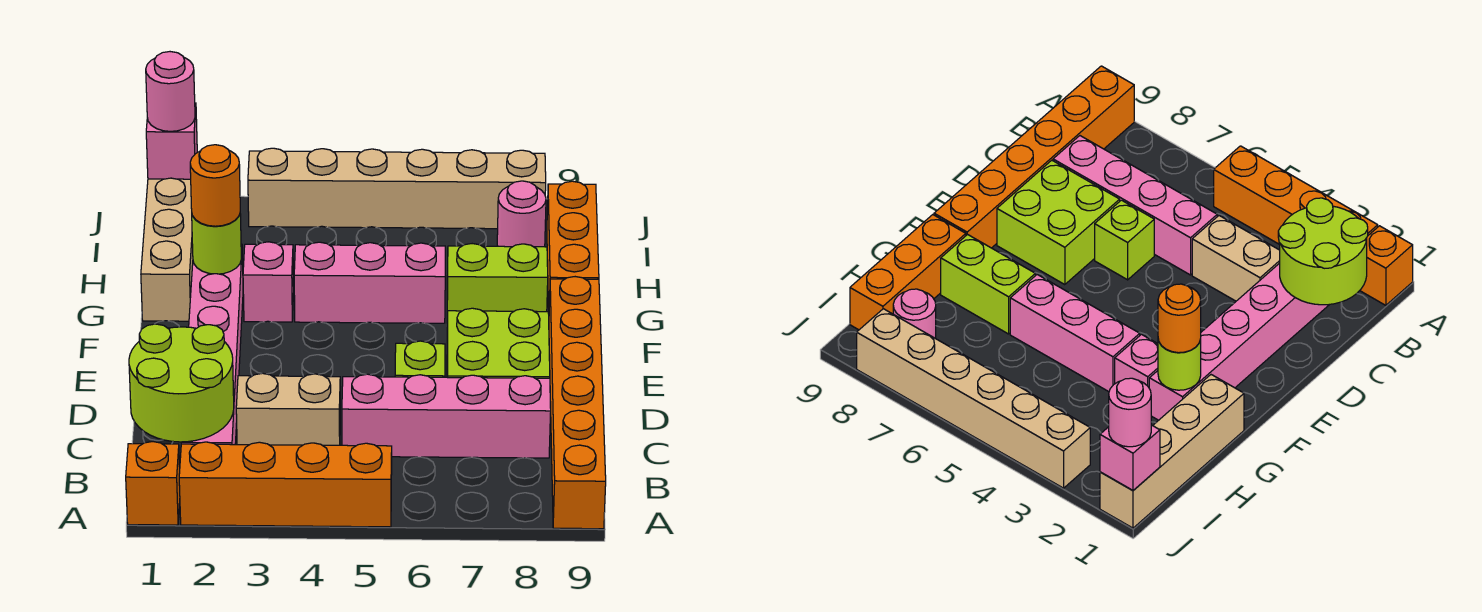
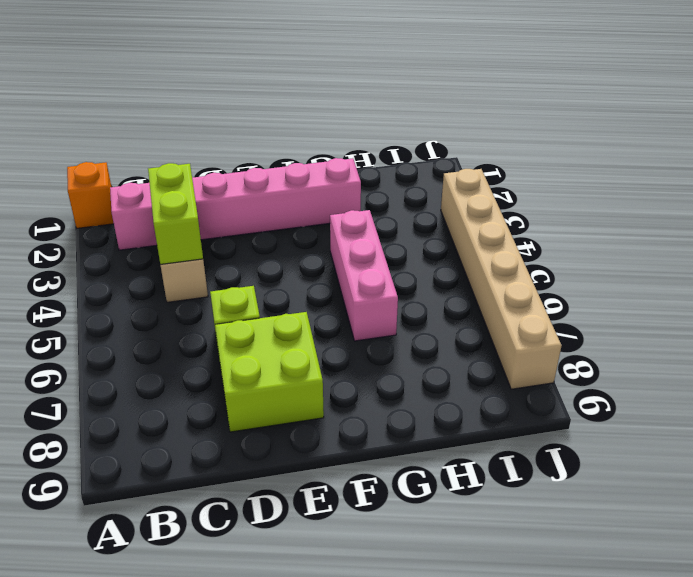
lime 1x2 brick [148,163,203,264] -> lime 1x2 brick moved to [447,244,548,323]
none -> orange 1x4 brick [179,442,392,527]
none -> orange 1x6 brick [549,277,606,529]
none -> pink 1x4 brick [342,374,551,458]

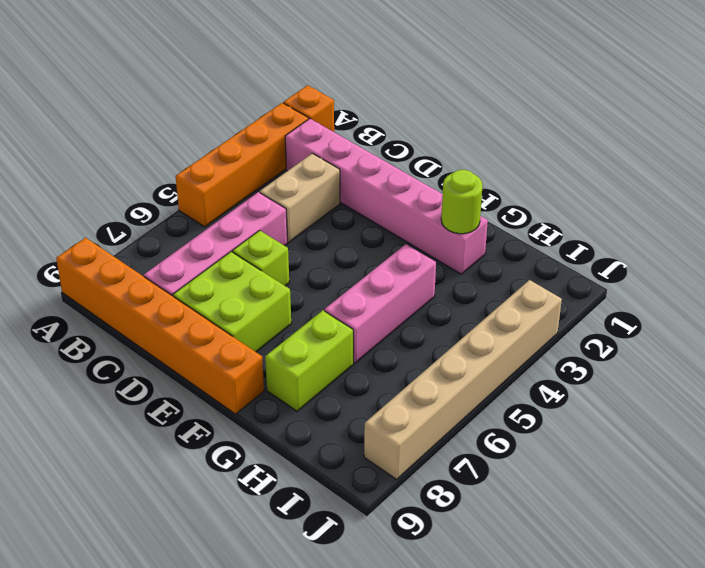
none -> tan 1x4 brick [141,178,193,321]
none -> pink 1x1 brick [243,242,294,322]
none -> orange 1x3 brick [547,181,599,307]

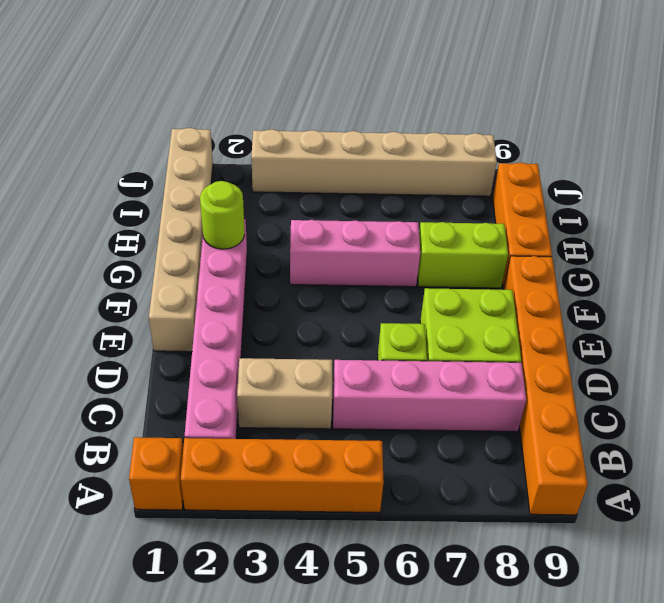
tan 1x6 brick [149,128,213,352] -> tan 1x4 brick [141,178,193,321]
none -> pink 1x1 brick [243,242,294,322]
none -> pink 1x1 round brick [497,181,546,247]
none -> lime 2x2 round brick [129,324,234,442]

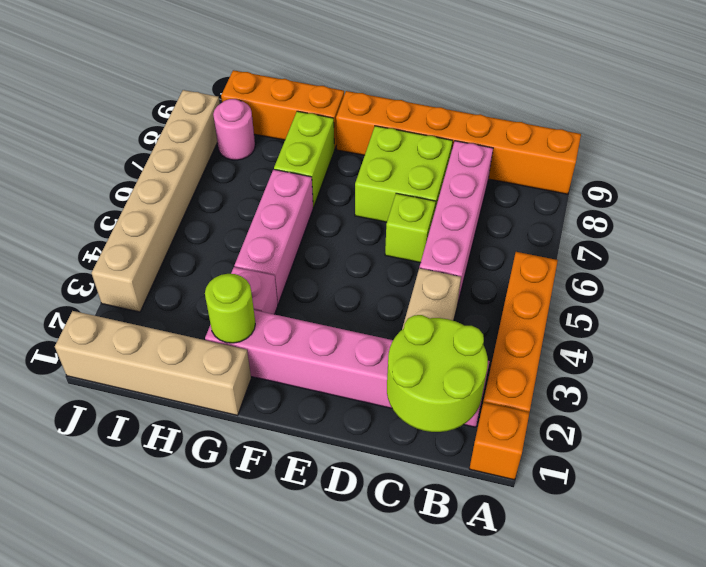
none -> pink 1x1 brick [146,103,197,179]
none -> orange 1x1 round brick [190,145,240,226]
none -> pink 1x1 round brick [146,52,195,131]

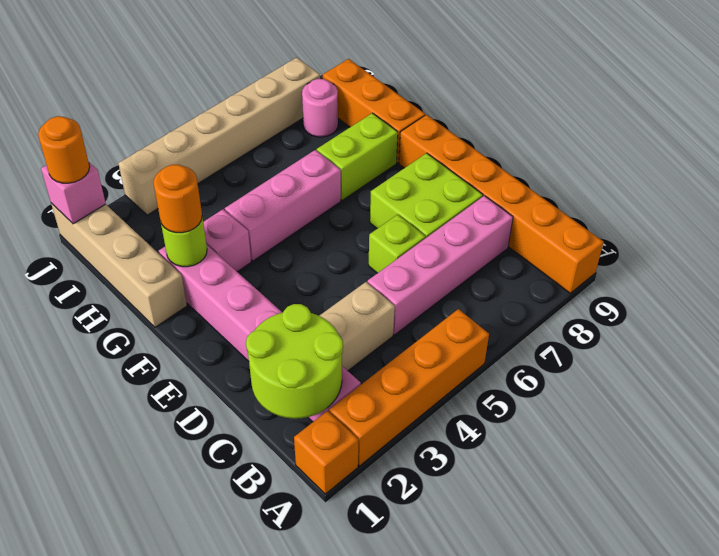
orange 1x1 round brick [38,116,90,183] -> pink 1x1 round brick [146,52,195,131]

